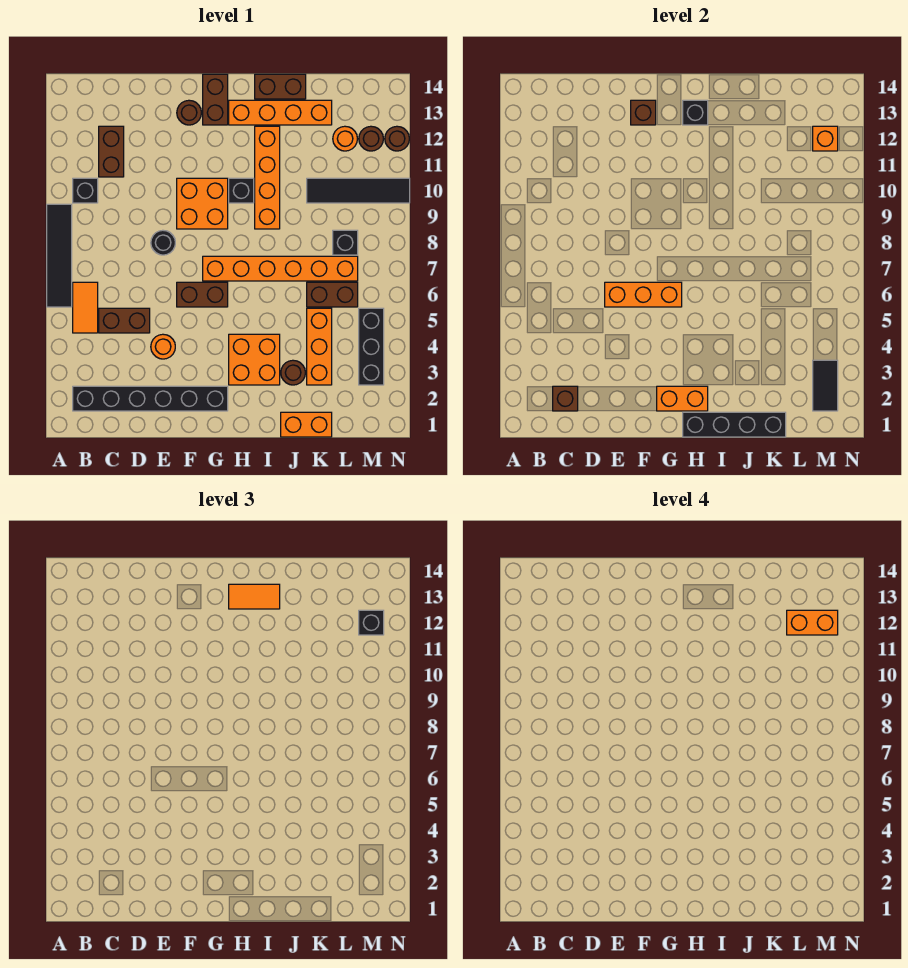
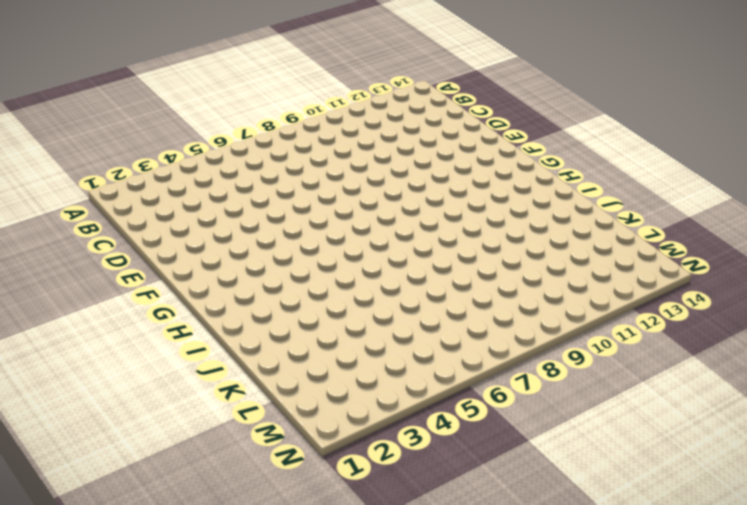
none -> black 1x4 tile [47,204,72,307]
none -> black 1x6 brick [73,386,228,411]
none -> orange 1x2 tile [73,282,98,333]
none -> black 1x1 brick [73,178,98,203]

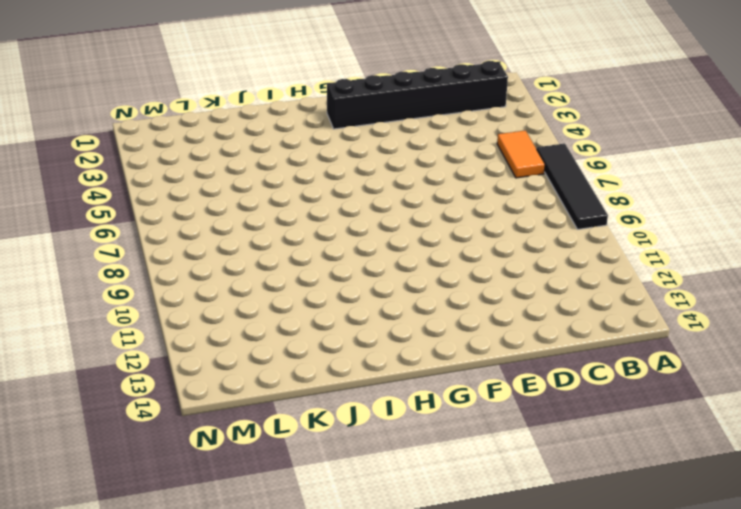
none -> black 1x1 brick [73,178,98,203]
none -> brown 1x2 brick [99,308,150,333]
none -> brown 1x2 brick [99,126,124,177]
none -> orange 1x1 round brick [151,334,175,359]

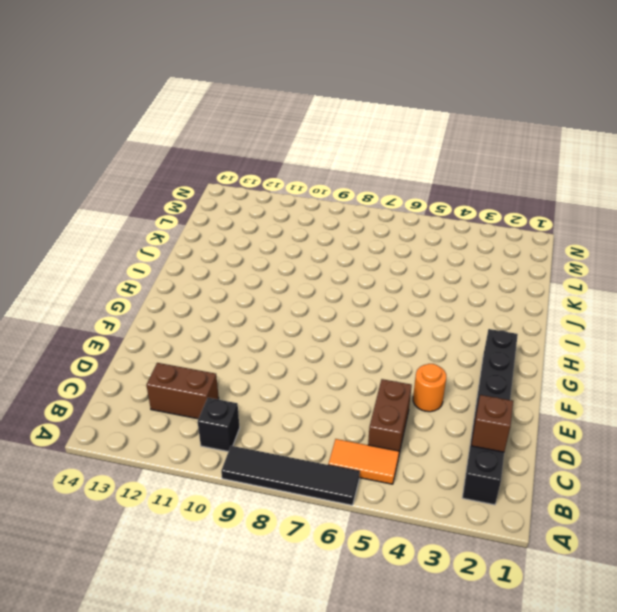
none -> black 1x1 round brick [151,230,175,255]
none -> brown 1x2 brick [177,282,228,307]
none -> orange 2x2 brick [177,178,228,229]
none -> brown 1x1 round brick [177,100,201,125]

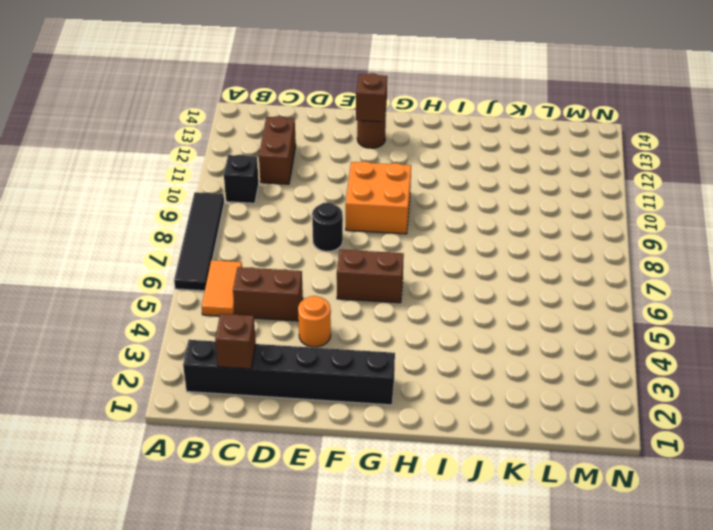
none -> orange 1x6 brick [203,256,358,281]
none -> brown 1x2 brick [203,74,228,125]
none -> orange 2x2 brick [229,334,280,385]
none -> black 1x1 brick [229,178,254,203]

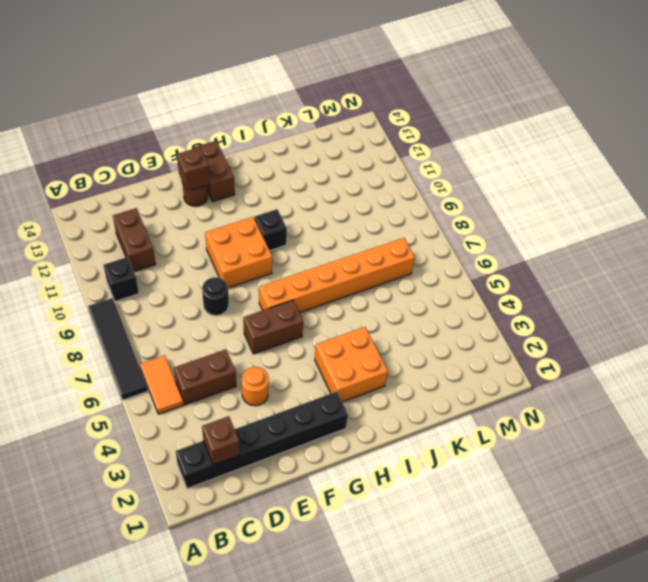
none -> orange 1x4 brick [229,100,332,125]
none -> orange 1x4 brick [255,126,280,229]
none -> brown 1x2 brick [255,74,306,99]
none -> orange 1x2 brick [281,412,332,437]

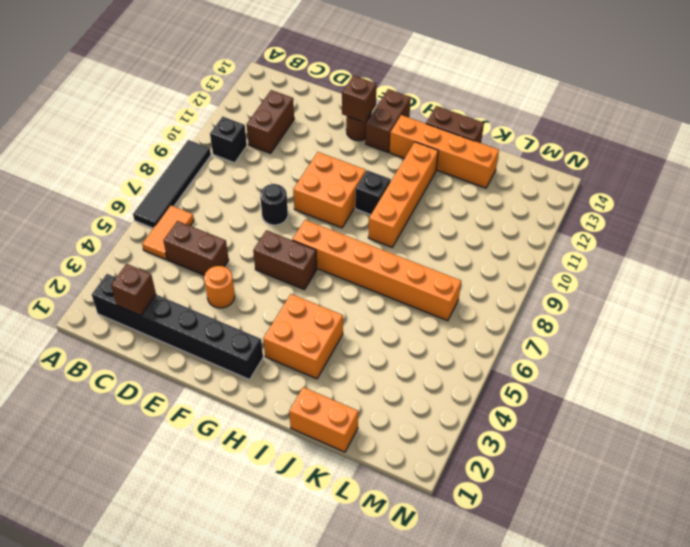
none -> brown 1x1 round brick [281,360,305,385]
none -> orange 1x3 brick [307,308,332,385]
none -> brown 1x2 brick [307,282,358,307]
none -> black 1x4 tile [307,178,410,203]

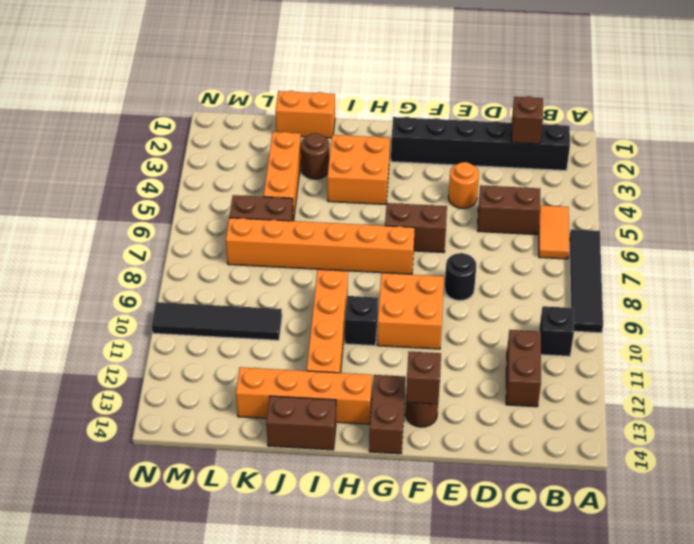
none -> black 1x1 brick [333,230,358,255]
none -> orange 1x1 round brick [333,126,357,151]
none -> black 1x3 brick [359,308,384,385]
none -> brown 1x1 round brick [359,126,383,151]

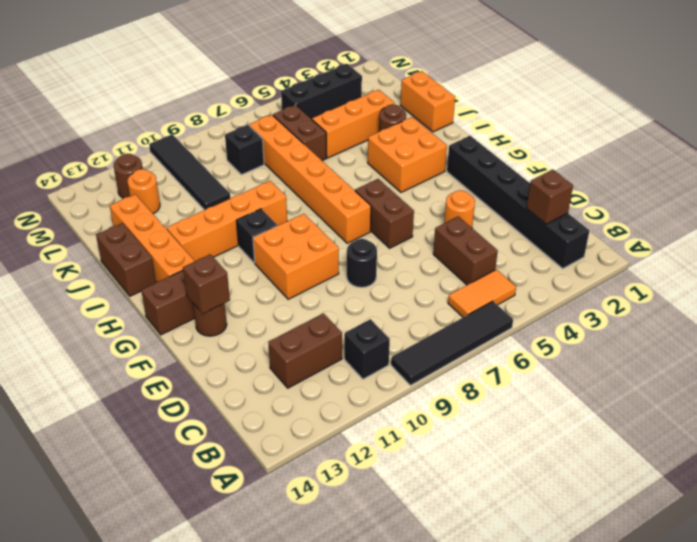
none -> brown 1x1 round brick [385,126,409,151]
none -> orange 1x3 brick [605,282,682,307]
none -> orange 1x2 brick [657,386,708,411]
none -> black 1x4 brick [683,412,786,437]

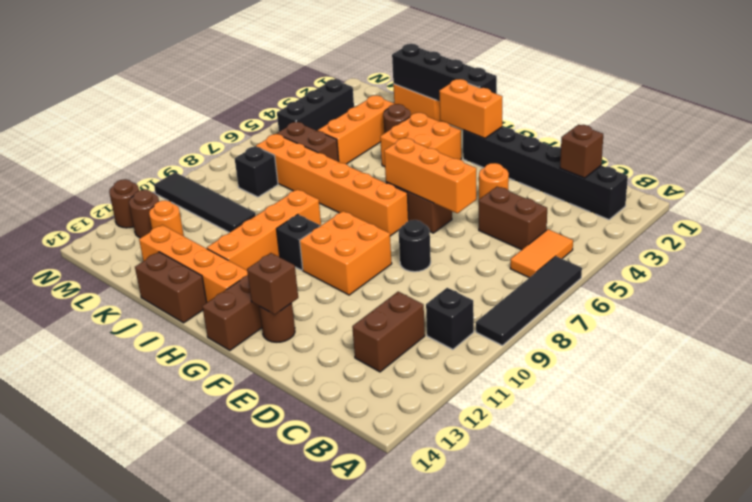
none -> black 1x1 brick [683,100,708,125]
none -> black 1x2 tile [813,360,838,411]
none -> orange 1x1 brick [813,126,838,151]
none -> orange 1x2 tile [229,584,280,609]

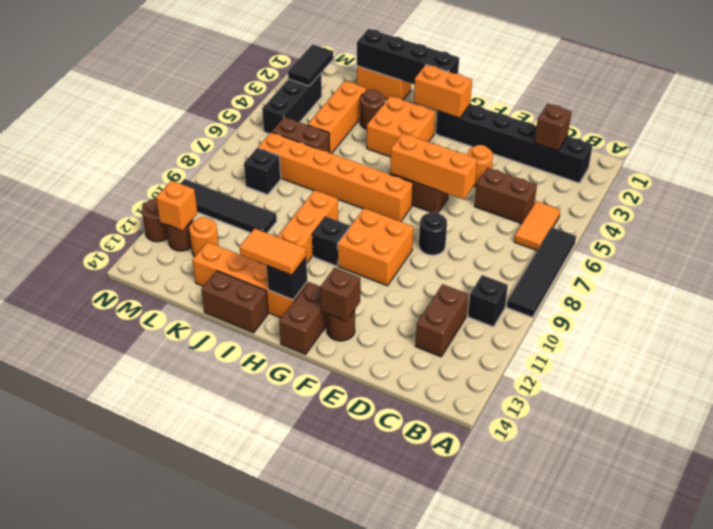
none -> black 1x1 brick [359,610,384,635]
none -> orange 1x2 brick [787,610,838,635]

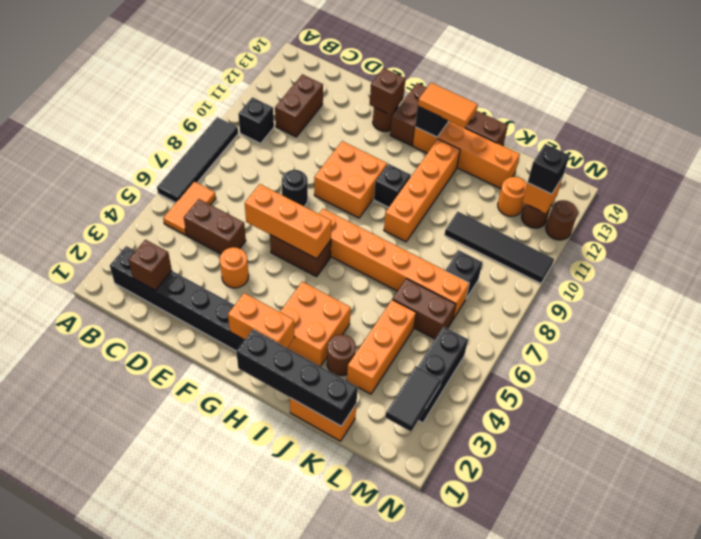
none -> orange 1x2 brick [787,610,838,635]

